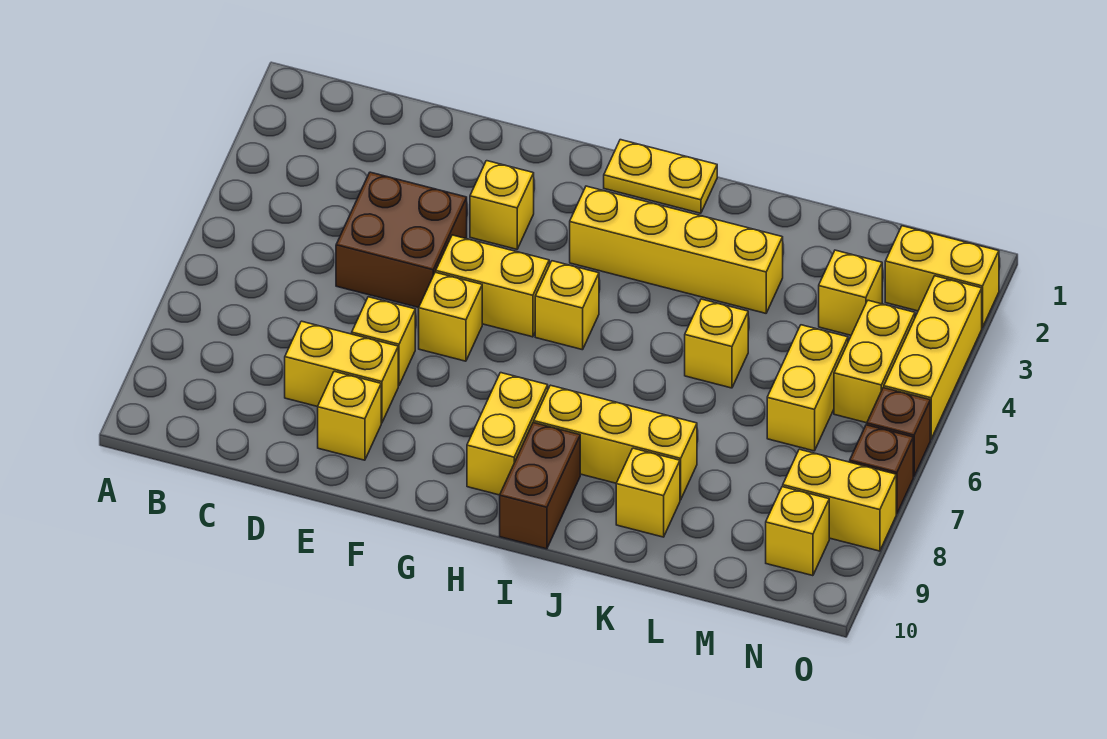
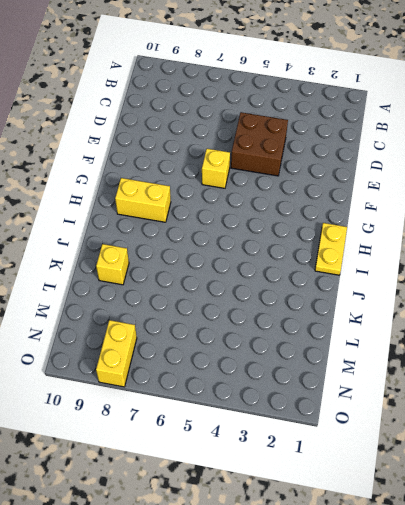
none -> yellow 1x2 brick [285,321,398,423]
none -> yellow 1x1 brick [352,297,415,386]
none -> yellow 1x1 brick [318,371,381,460]

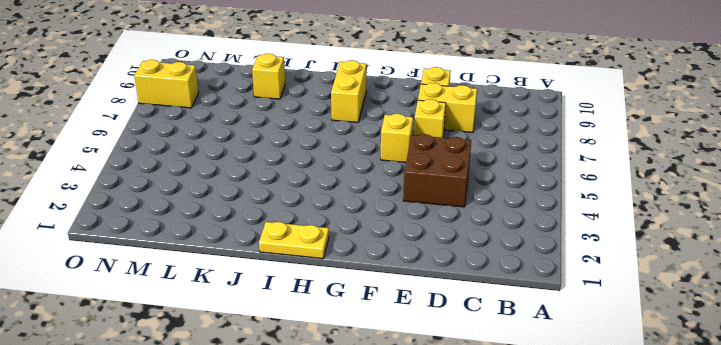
none -> yellow 1x1 brick [470,161,534,249]
none -> yellow 1x2 brick [436,235,549,337]
none -> yellow 1x4 brick [570,186,783,313]

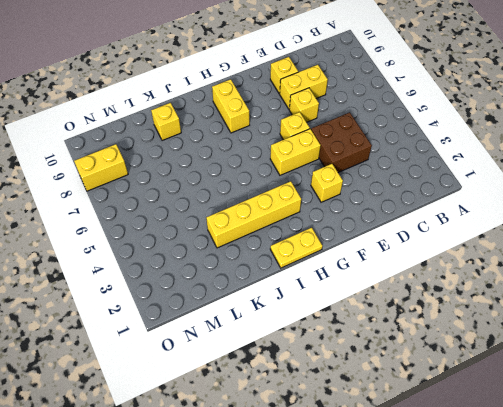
none -> yellow 1x1 brick [535,261,599,350]
none -> yellow 1x3 brick [534,385,697,500]
none -> brown 1x2 brick [500,423,580,549]

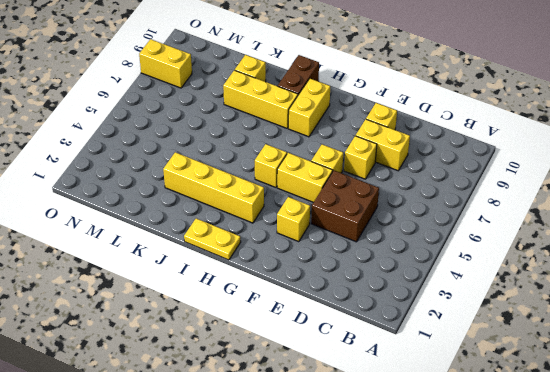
none -> yellow 1x1 brick [685,299,748,388]
none -> yellow 1x1 brick [819,250,882,335]
none -> yellow 1x2 brick [767,325,848,451]

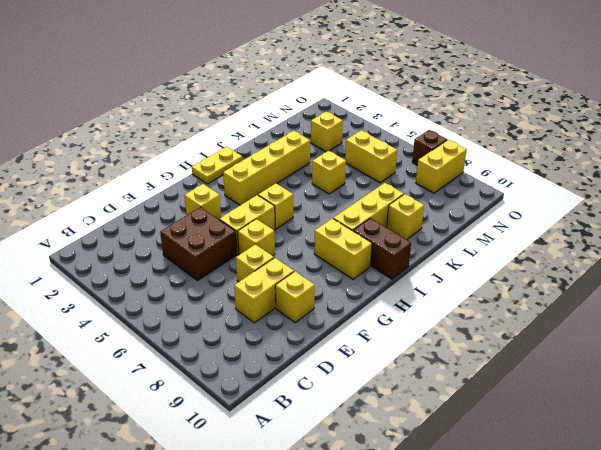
none -> yellow 1x2 brick [885,226,999,327]
none -> yellow 1x2 brick [834,300,915,423]
none -> yellow 1x1 brick [766,487,829,576]

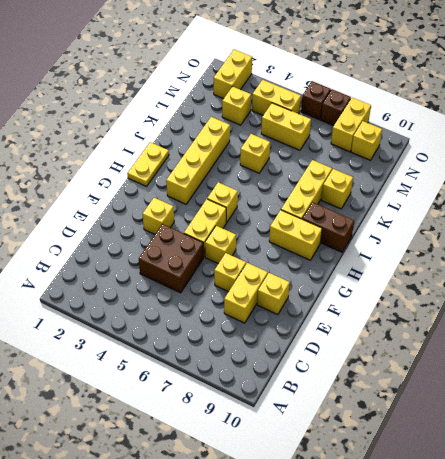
none -> yellow 1x3 brick [884,276,982,439]

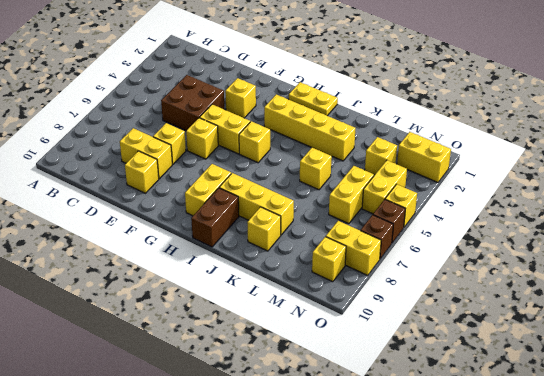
yellow 1x1 brick [385,184,417,227] -> yellow 1x3 brick [884,276,982,439]

